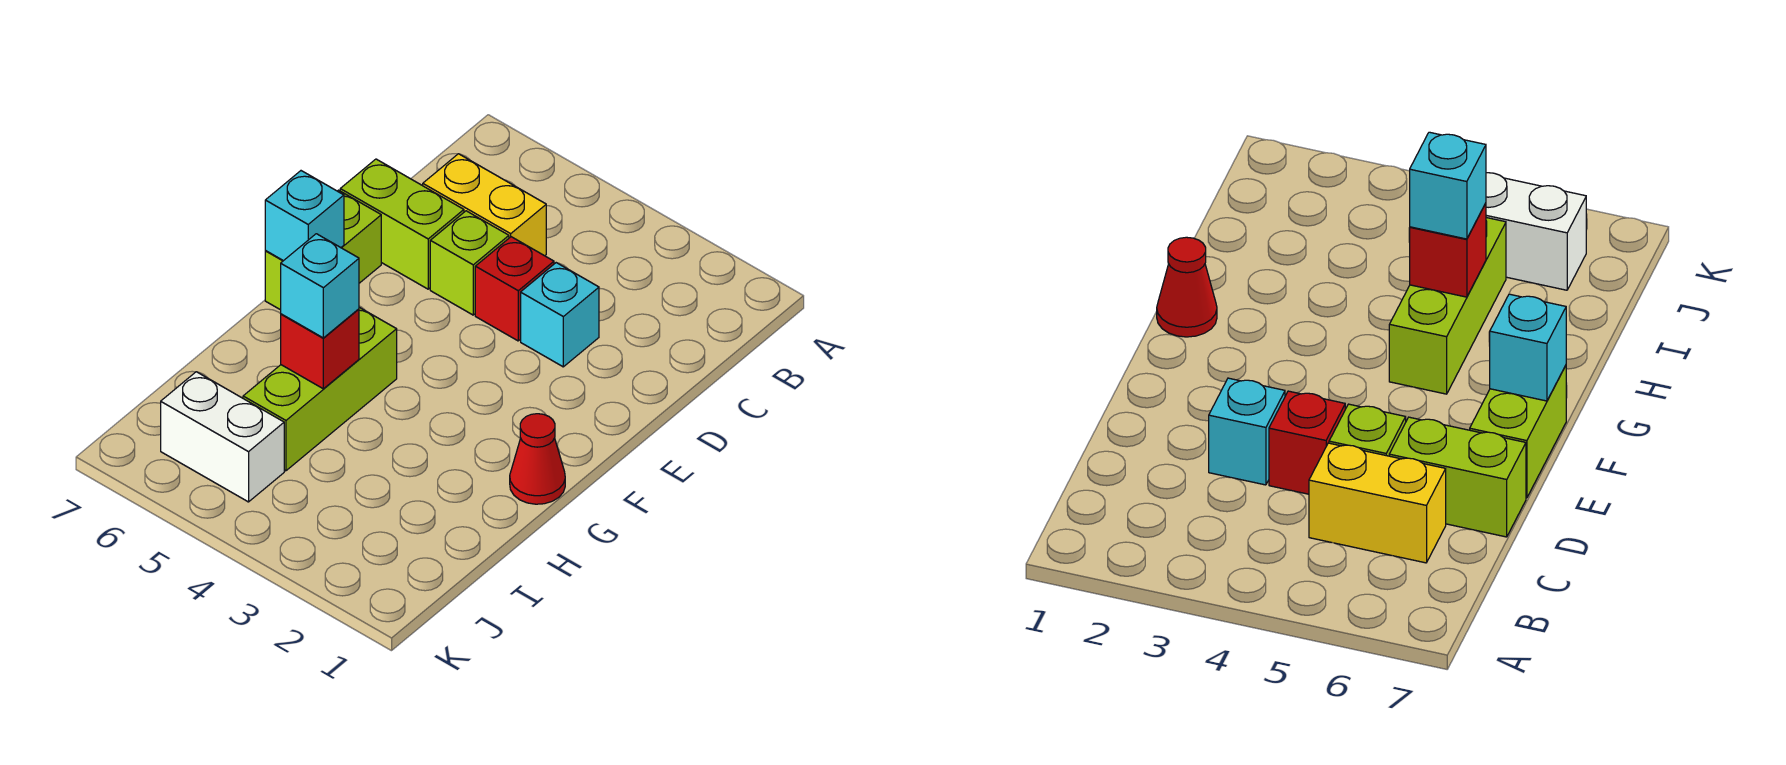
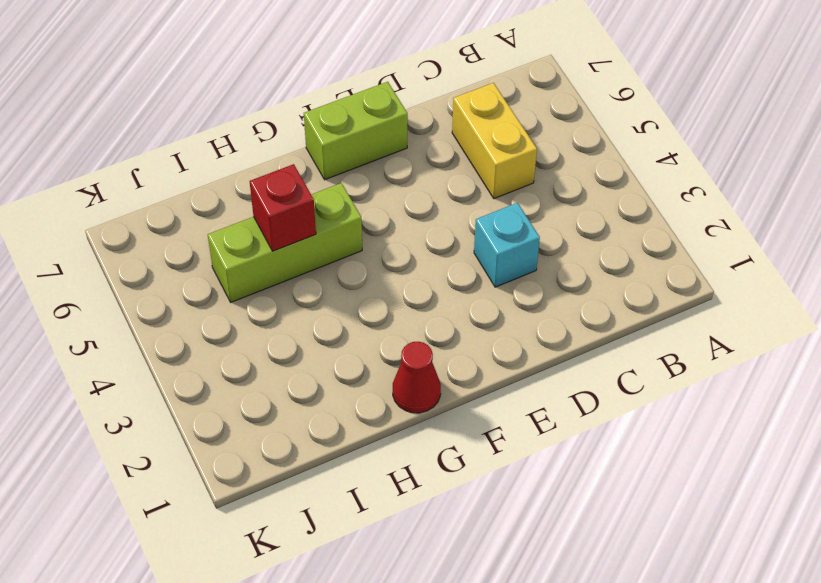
none -> red 1x1 brick [475,237,554,341]
none -> lime 1x1 brick [430,211,509,315]
none -> lime 1x2 brick [340,159,464,289]

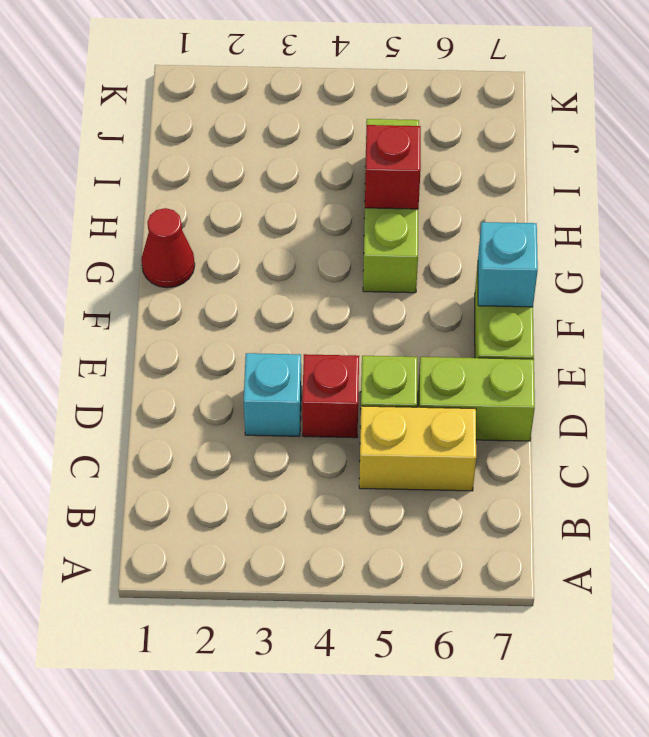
none -> white 1x2 brick [161,372,284,502]
none -> cyan 1x1 brick [281,234,359,338]

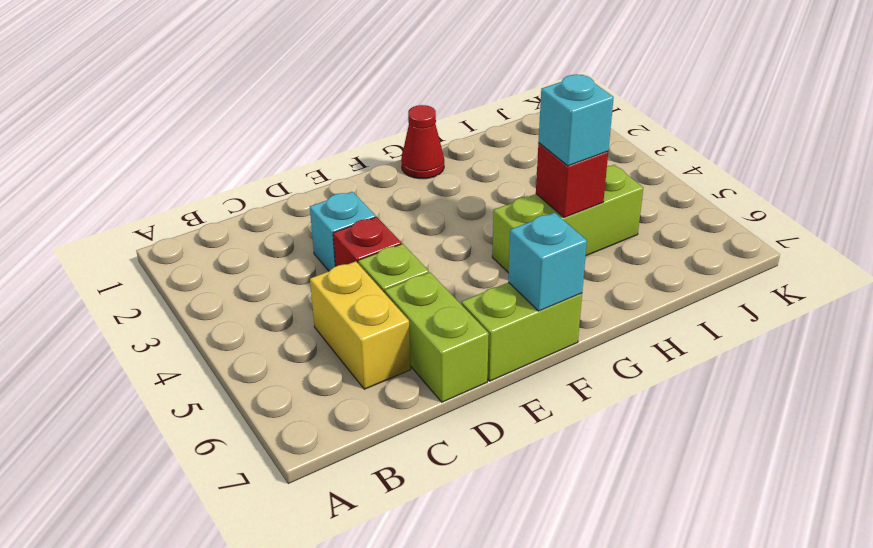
none -> white 1x2 brick [161,372,284,502]

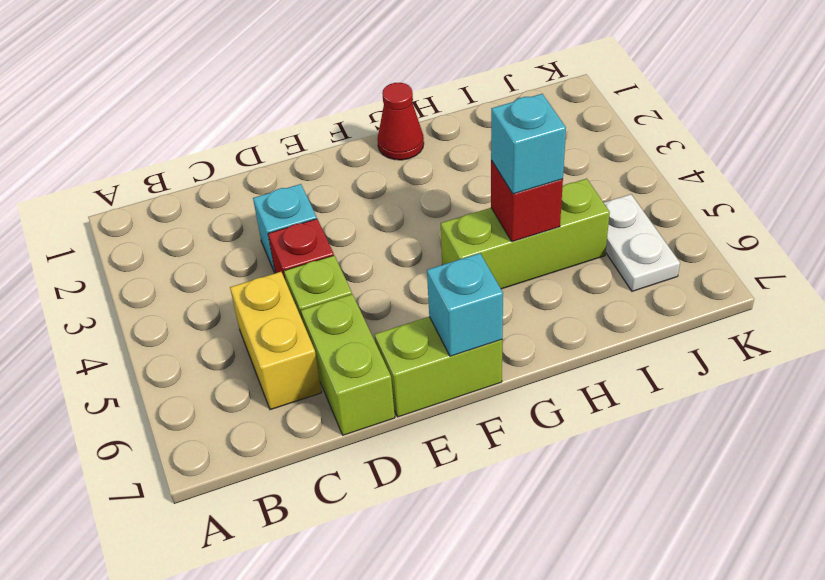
white 1x2 plate [604,194,680,291] -> white 1x2 brick [161,372,284,502]

